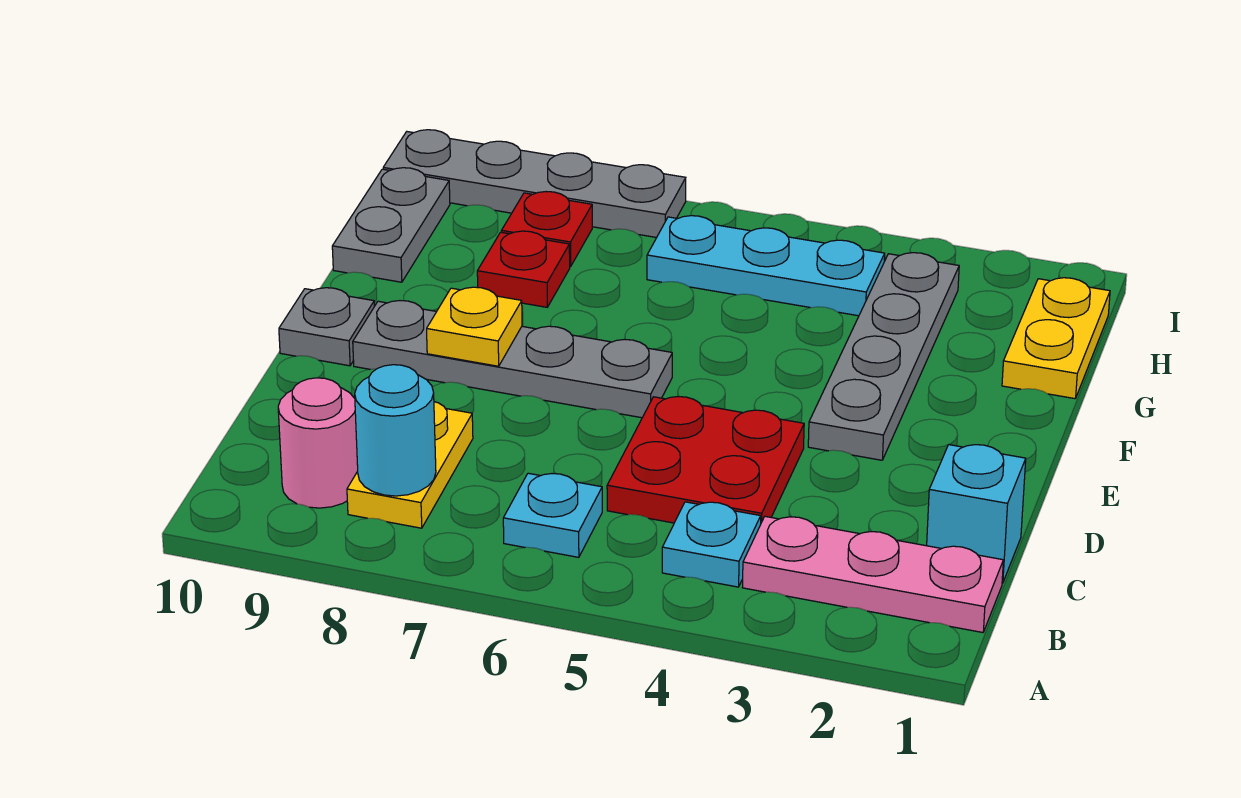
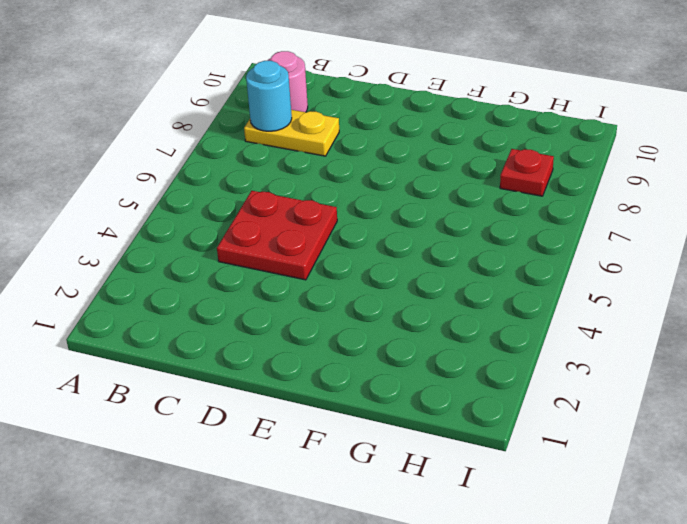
none -> pink 1x3 plate [742,516,1003,633]
none -> cyan 1x1 plate [662,502,761,587]
none -> cyan 1x1 plate [503,473,602,557]

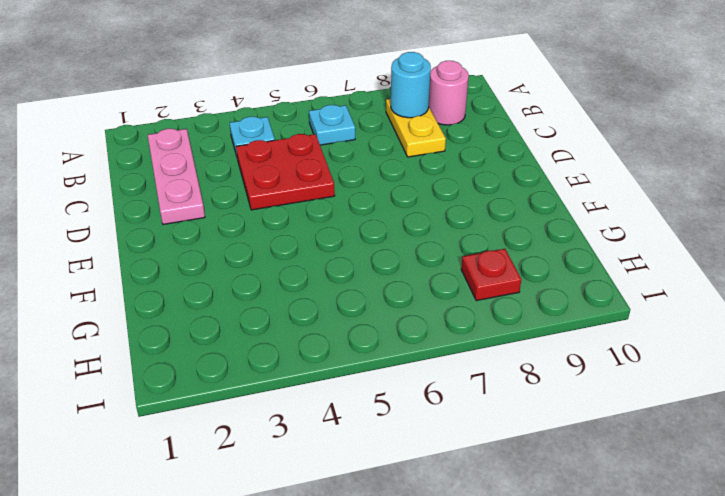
pink 1x3 plate [148,129,205,224] -> pink 1x3 plate turned to [742,516,1003,633]
none -> cyan 1x1 brick [927,445,1026,583]
none -> grey 1x4 plate [808,253,959,460]
none -> grey 1x4 plate [353,301,672,418]

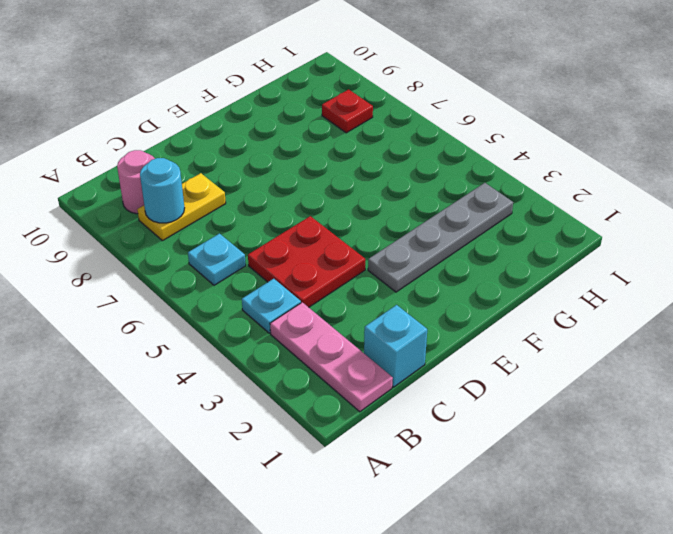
none -> grey 1x4 plate [353,301,672,418]
none -> grey 1x1 plate [279,288,374,366]
none -> yellow 1x2 plate [1002,278,1110,399]

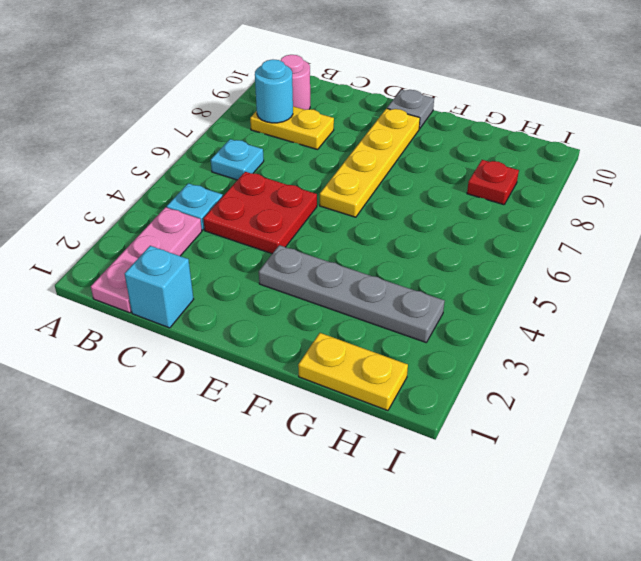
yellow 1x4 plate [320,109,420,217] -> grey 1x4 plate [353,301,672,418]
none -> red 1x1 plate [477,231,570,307]
none -> grey 1x2 plate [332,168,450,282]
none -> cyan 1x3 plate [647,216,885,316]

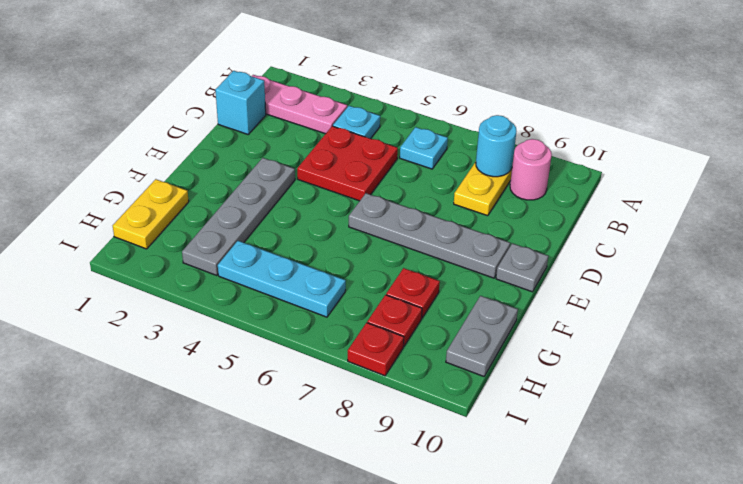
red 1x1 plate [348,323,404,376] -> grey 1x4 plate [383,130,686,238]
none -> yellow 1x1 plate [427,287,522,366]

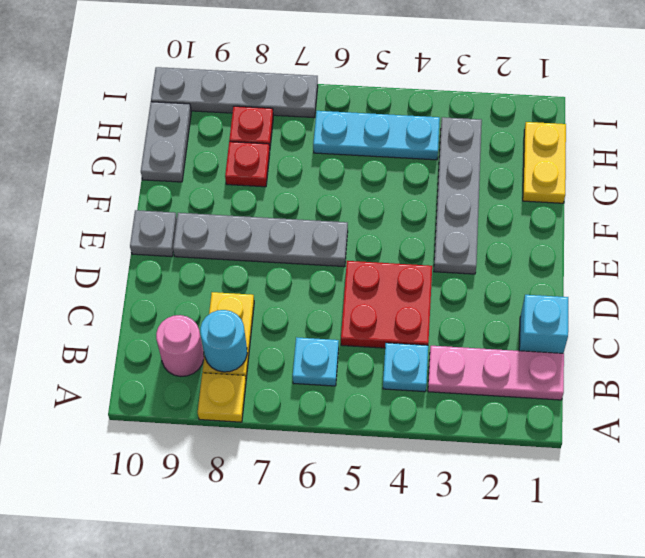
yellow 1x1 plate [198,373,246,422] -> yellow 1x1 plate moved to [427,287,522,366]

